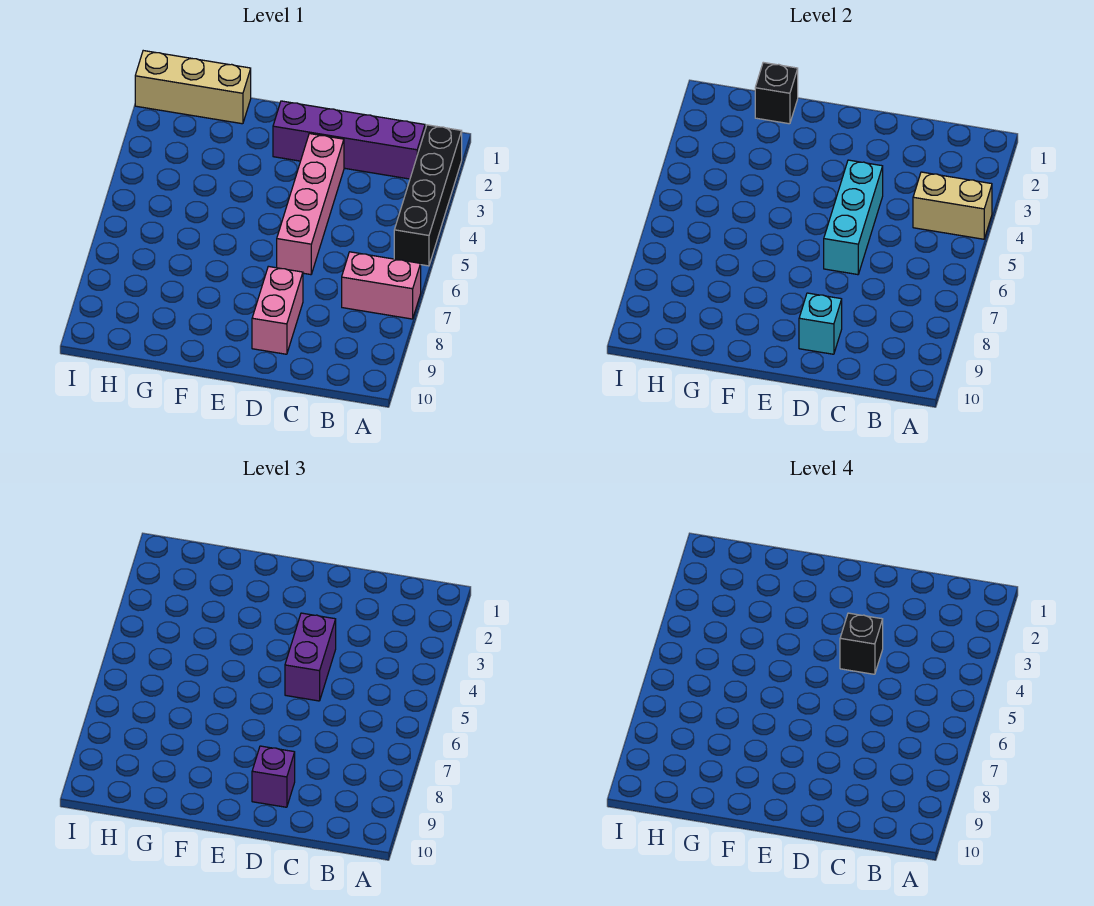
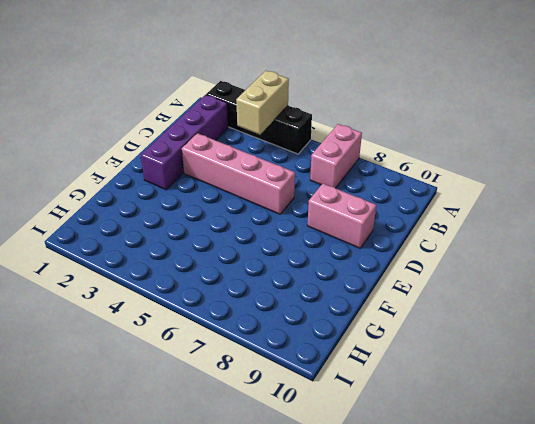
none -> tan 1x3 brick [135,51,251,124]
none -> cyan 1x3 brick [824,160,883,275]
none -> cyan 1x1 brick [799,293,842,354]

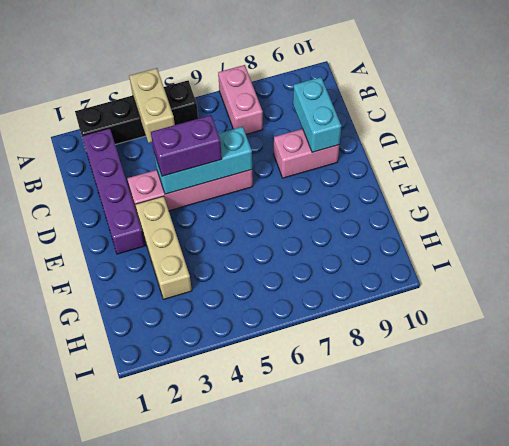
cyan 1x2 brick [293,77,341,152] -> cyan 1x1 brick [799,293,842,354]
tan 1x3 brick [135,196,192,299] -> tan 1x3 brick moved to [135,51,251,124]
none -> black 1x1 brick [755,62,798,124]
none -> purple 1x1 brick [252,746,295,807]
none -> black 1x1 brick [840,613,883,674]

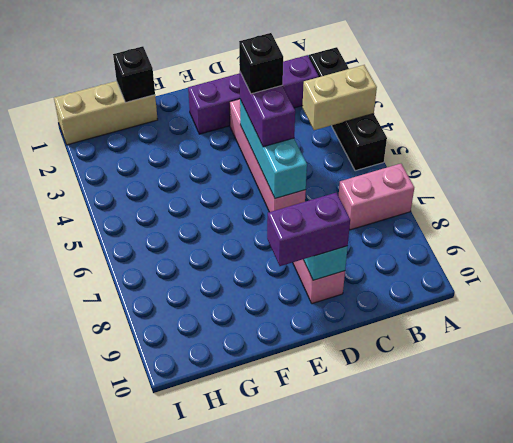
purple 1x2 brick [267,193,350,266] -> purple 1x1 brick [252,746,295,807]

